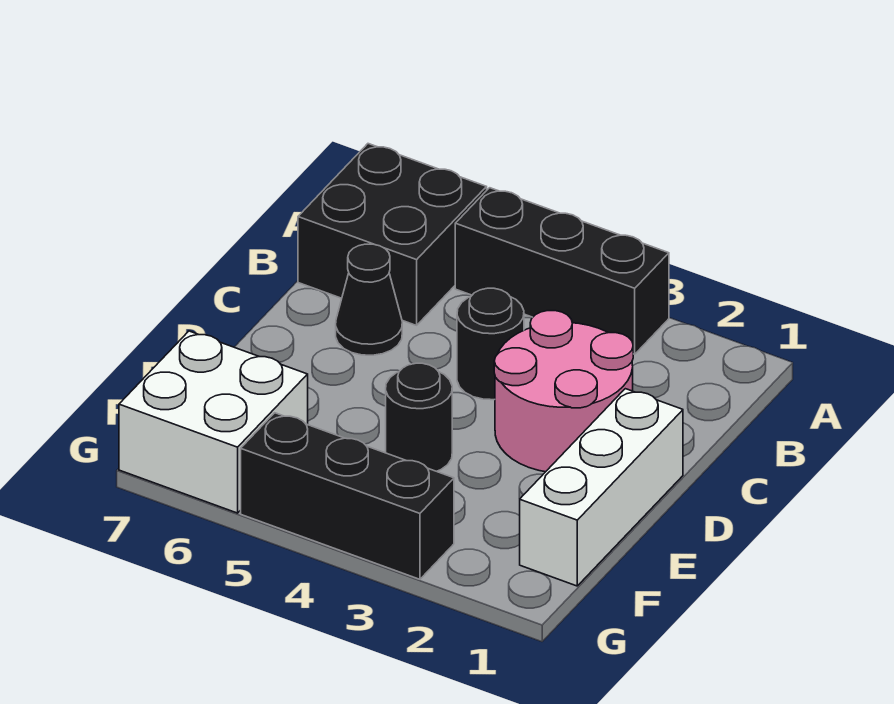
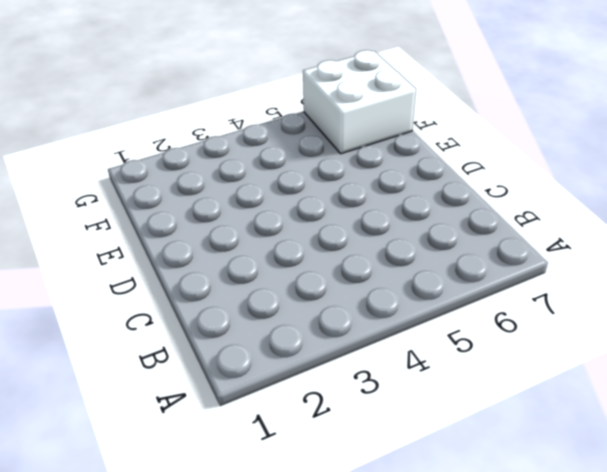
none -> black 1x3 brick [455,188,669,354]
none -> black 2x2 brick [298,144,487,325]

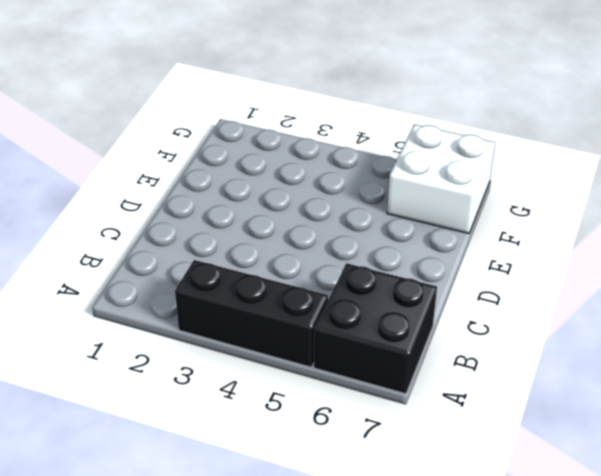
none -> pink 2x2 round brick [494,311,633,472]
none -> black 1x1 round brick [457,288,524,400]

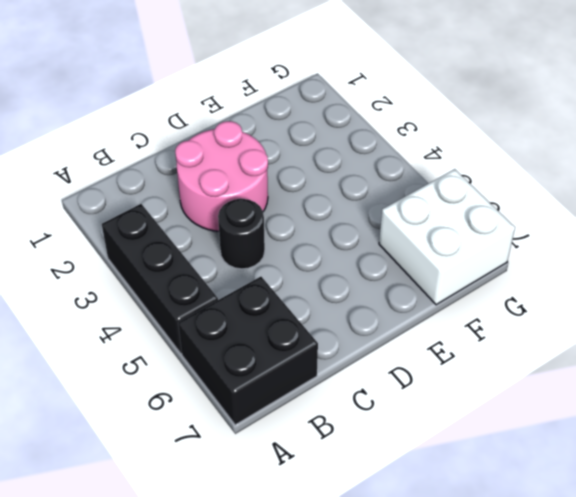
none -> black 1x1 cone [336,244,402,355]
none -> white 1x3 brick [520,389,683,586]

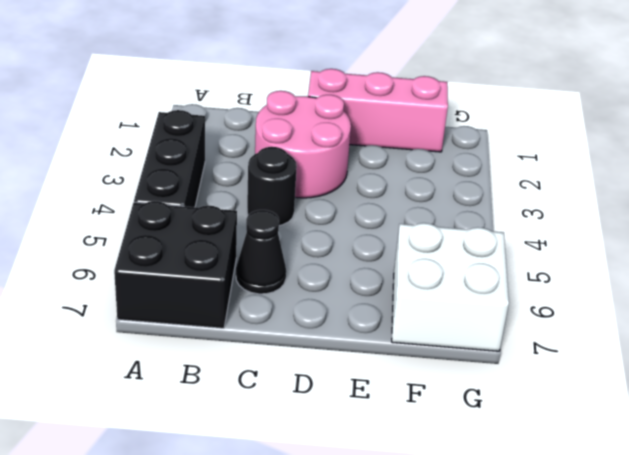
pink 1x3 brick [308,69,448,152] -> white 1x3 brick [520,389,683,586]
none -> black 1x1 round brick [386,363,452,471]
none -> black 1x3 brick [241,413,454,579]

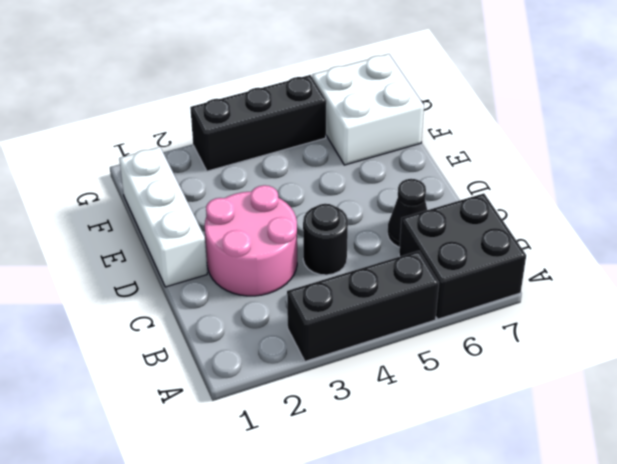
none -> black 1x1 round brick [386,363,452,471]

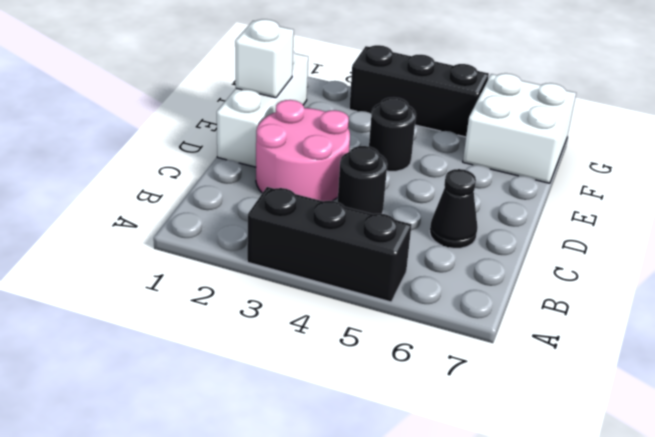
white 1x1 brick [235,19,294,98] -> none
none -> black 2x2 brick [298,144,487,325]

